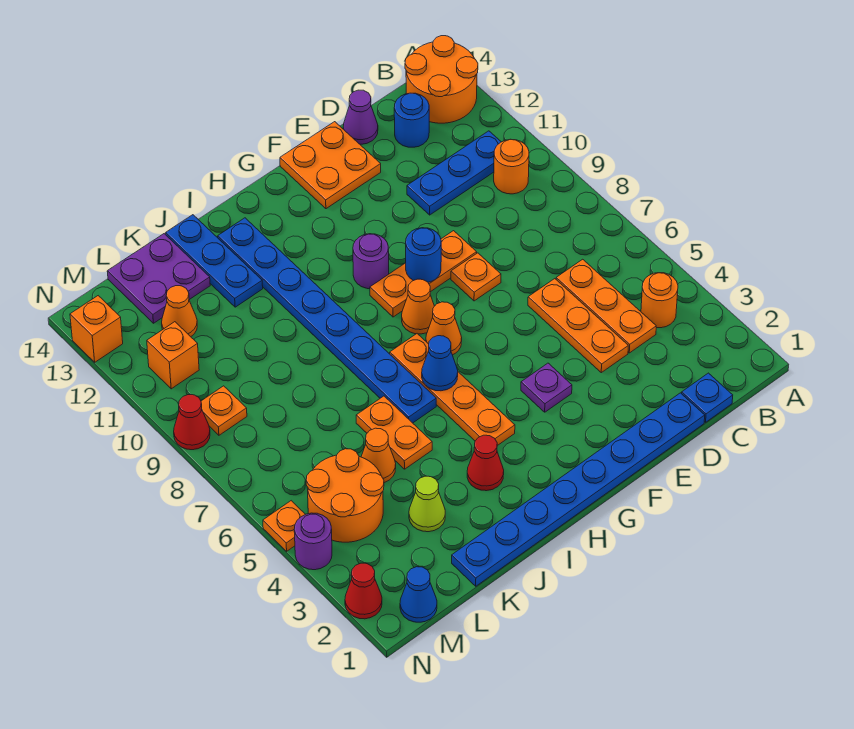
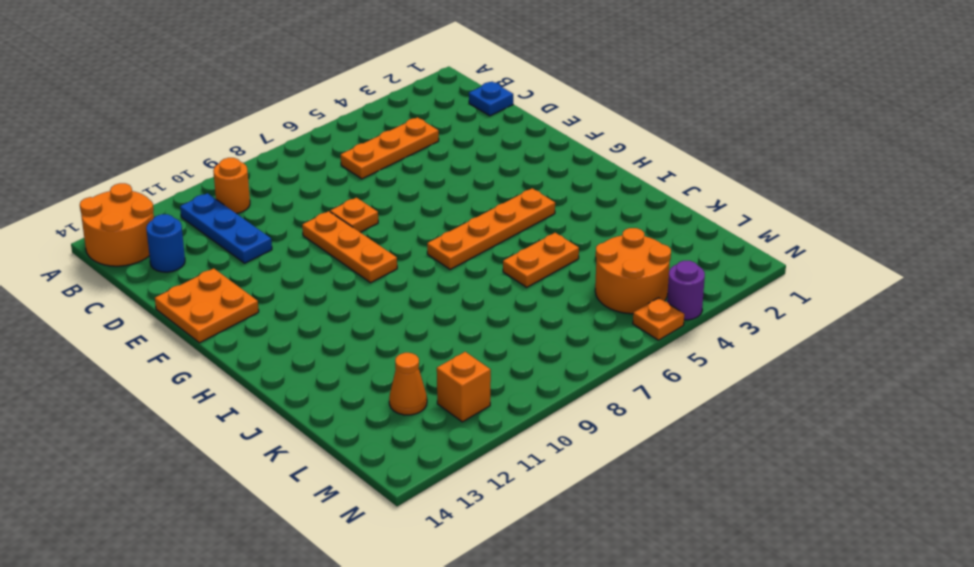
none -> orange 1x1 round brick [641,273,678,328]
none -> blue 1x8 plate [452,393,705,586]
none -> orange 1x3 plate [528,279,628,373]
none -> purple 1x1 cone [343,90,378,144]

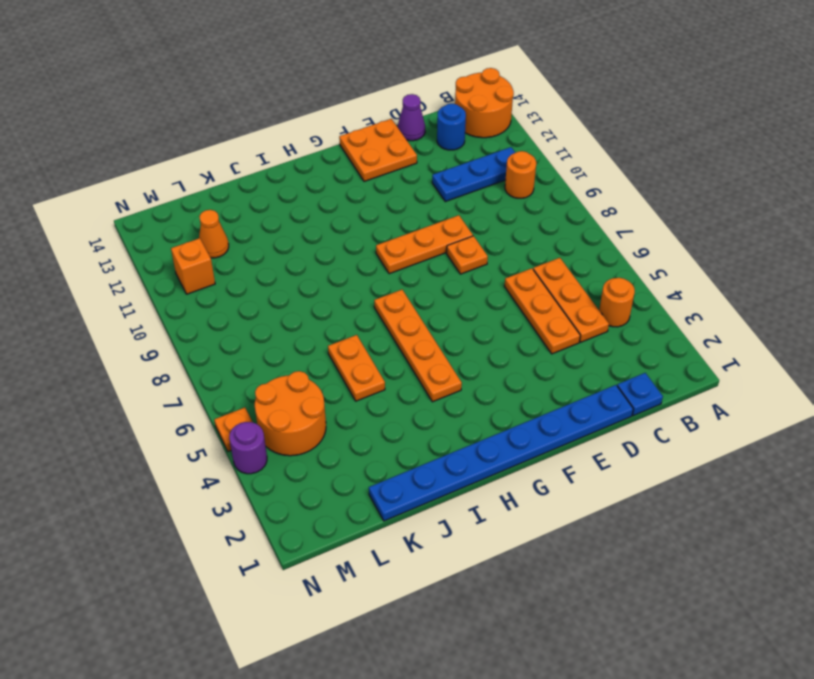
none -> purple 1x1 plate [521,363,572,412]
none -> orange 1x1 cone [426,302,462,355]
none -> orange 1x1 cone [402,279,434,334]
none -> purple 1x1 round brick [353,234,389,289]

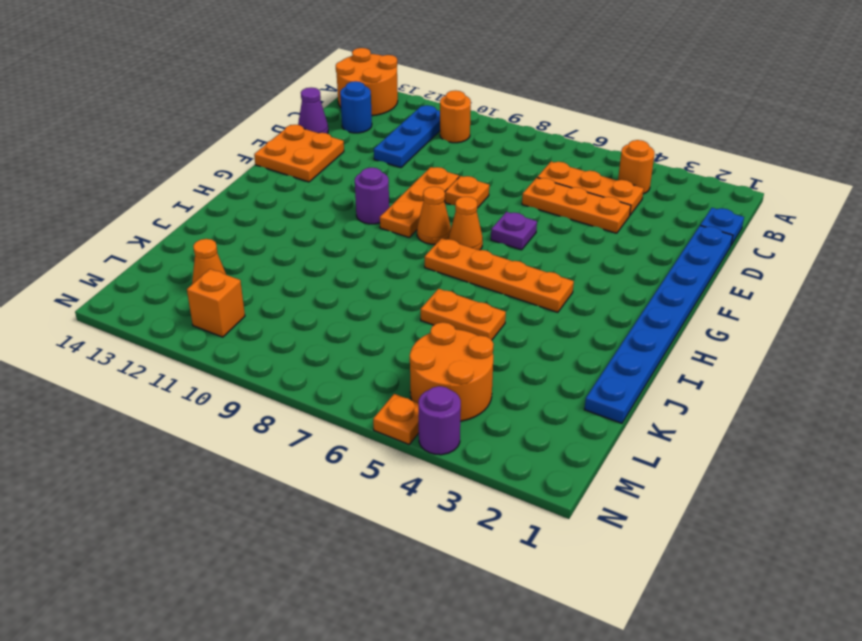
purple 1x1 plate [491,212,537,250] -> purple 1x1 plate moved to [521,363,572,412]
none -> red 1x1 cone [467,435,504,491]
none -> blue 1x8 plate [218,218,436,423]
none -> blue 1x3 plate [166,215,263,307]
none -> lime 1x1 cone [409,476,445,532]

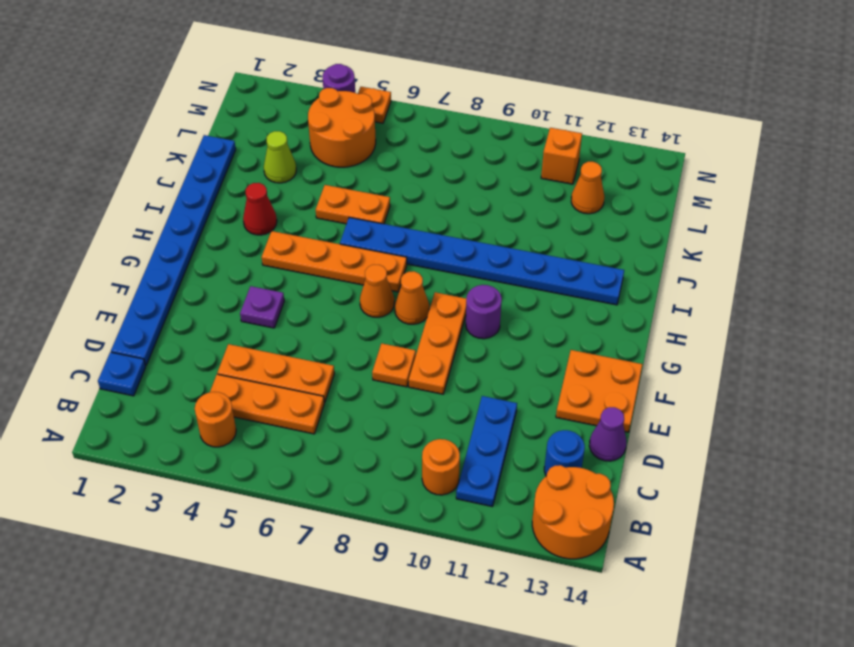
none -> blue 1x3 plate [166,215,263,307]
none -> orange 1x1 cone [361,428,396,483]
none -> purple 2x2 plate [107,234,210,323]
none -> blue 1x1 cone [400,567,437,622]

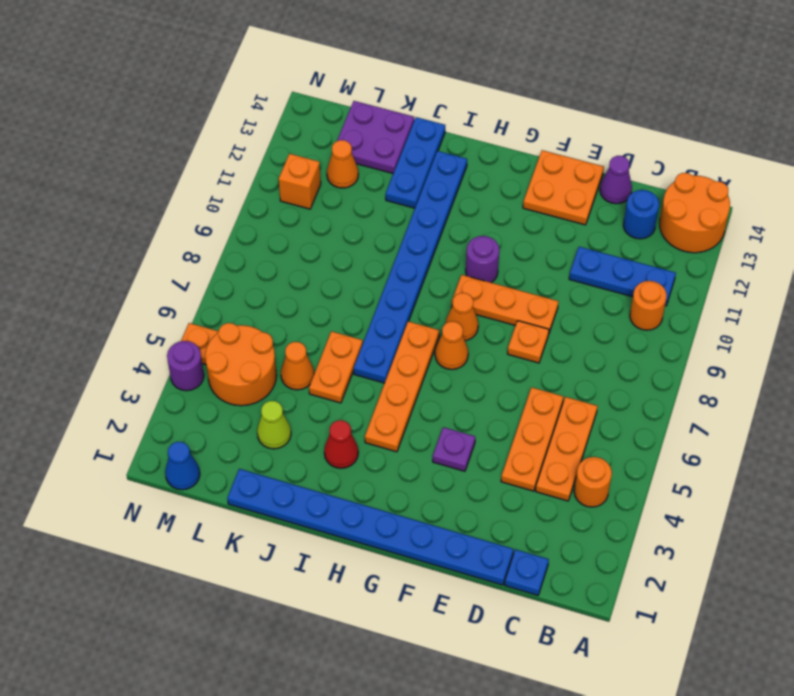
none -> orange 1x1 plate [201,386,247,435]
none -> red 1x1 cone [345,563,382,619]
none -> red 1x1 cone [174,395,210,450]
none -> orange 1x1 brick [70,296,123,362]

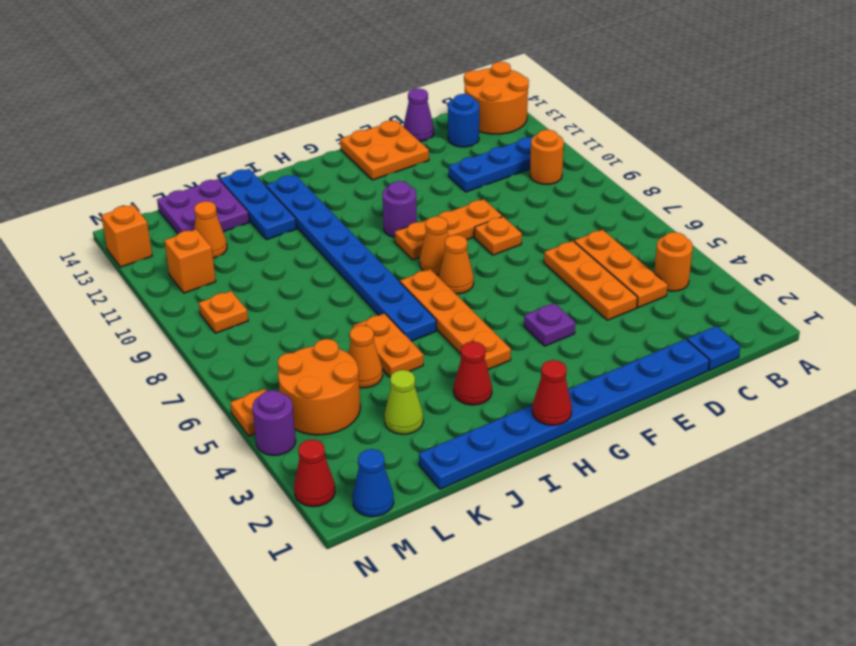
red 1x1 cone [532,360,572,425] -> red 1x1 cone moved to [174,395,210,450]
none -> blue 1x1 round brick [406,228,441,282]
none -> blue 1x1 cone [422,336,458,391]

